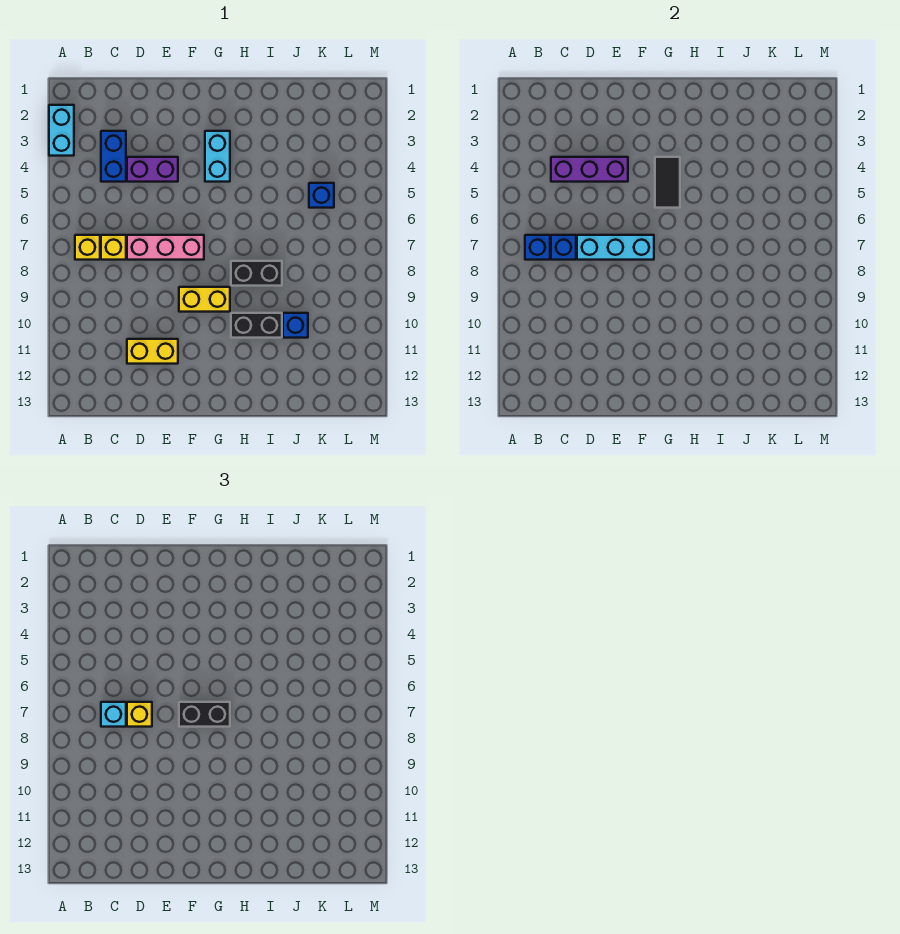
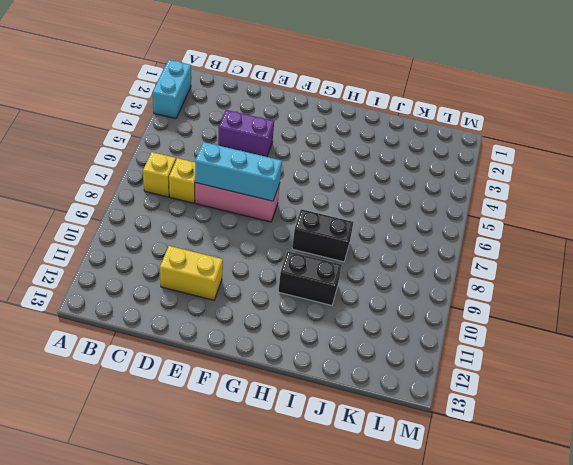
none -> blue 1x2 brick [101,131,126,182]
none -> yellow 1x2 brick [179,287,230,312]
none -> cyan 1x2 brick [205,131,230,182]

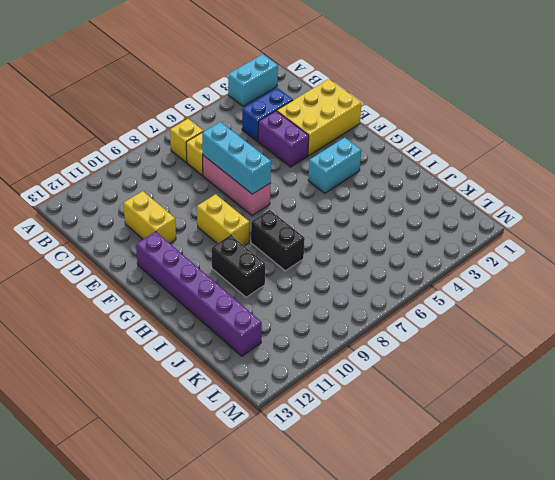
yellow 2x3 brick [277,79,362,156] -> none
purple 1x6 brick [136,232,262,356] -> none
none -> blue 1x1 brick [283,313,308,338]
none -> blue 1x1 brick [309,183,334,208]
none -> blue 1x1 brick [525,235,550,260]

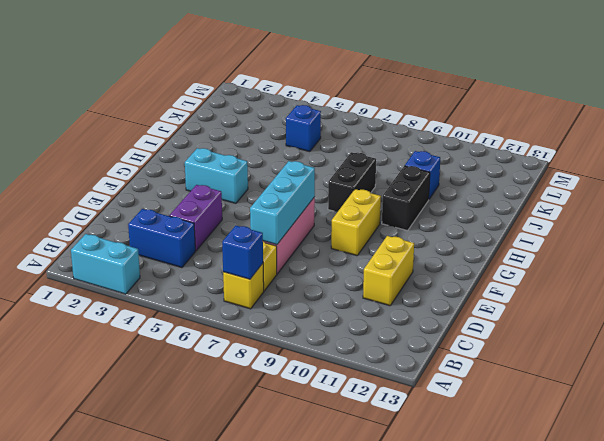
none -> purple 1x3 brick [551,157,628,182]
none -> blue 1x1 brick [551,235,576,260]
none -> black 1x2 tile [655,157,680,208]

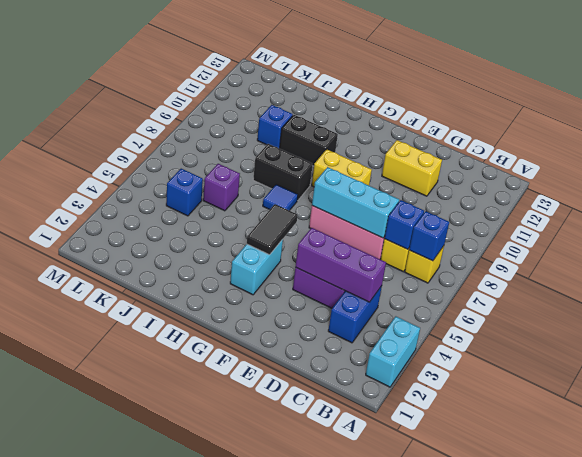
blue 1x1 tile [263,184,298,211] -> none
purple 1x1 brick [203,164,240,211] -> none
none -> cyan 1x1 brick [101,702,126,727]
none -> yellow 1x1 brick [127,702,152,727]
none -> black 1x2 brick [179,702,230,727]

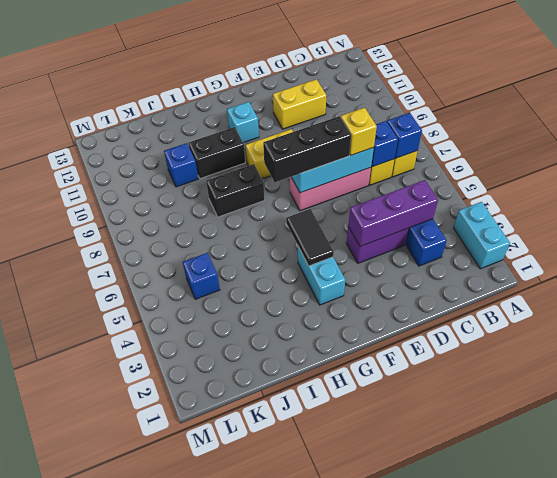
black 1x3 brick [263,116,351,182] -> black 1x2 brick [179,702,230,727]
cyan 1x1 brick [227,102,259,143] -> cyan 1x1 brick moved to [101,702,126,727]

